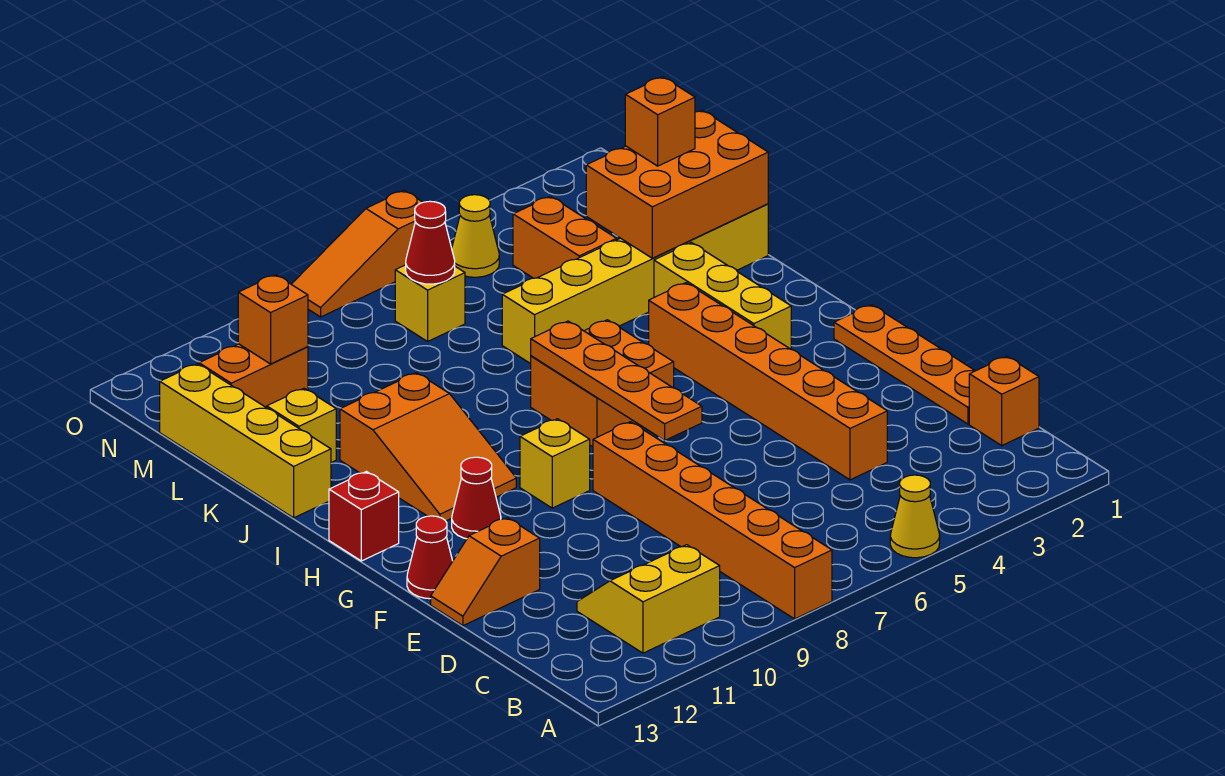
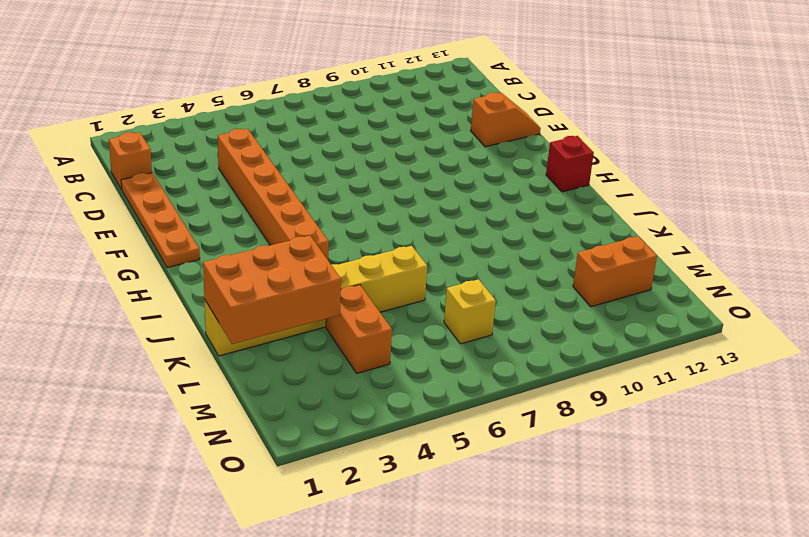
none -> yellow 1x1 cone [890,475,940,558]
none -> orange 1x6 brick [593,422,832,619]
none -> yellow 2x2 slope [577,545,720,653]

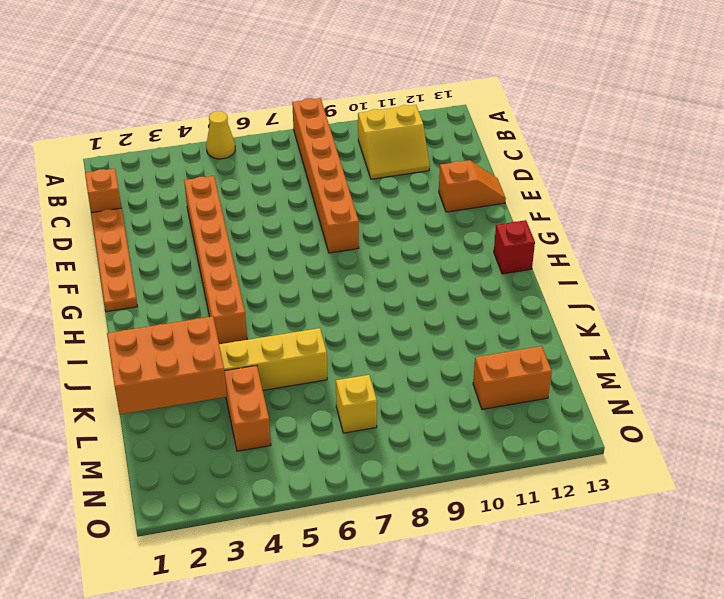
none -> red 1x1 cone [407,516,453,599]
none -> yellow 1x1 brick [520,419,590,508]
none -> red 1x1 cone [452,457,501,539]

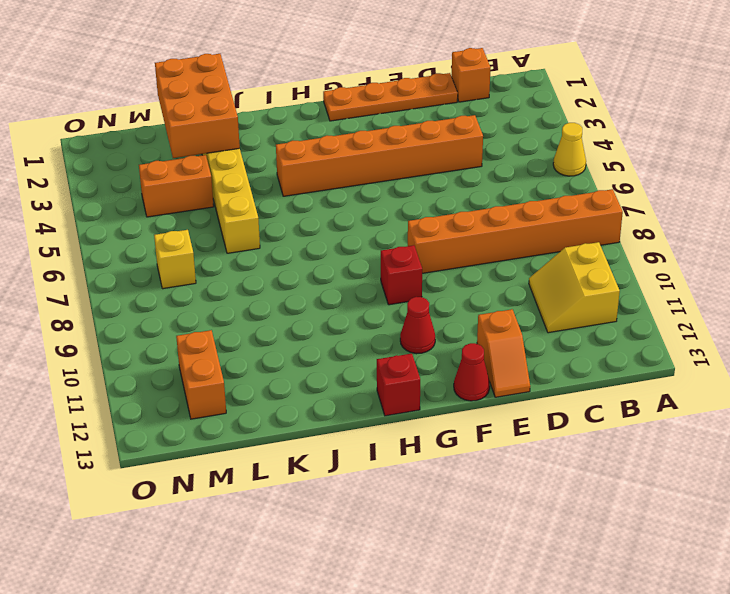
red 1x1 brick [381,245,422,305] -> yellow 1x1 brick [520,419,590,508]
none -> yellow 1x3 brick [654,242,791,349]
none -> orange 2x2 brick [531,320,674,447]
none -> orange 2x3 slope [340,373,516,521]

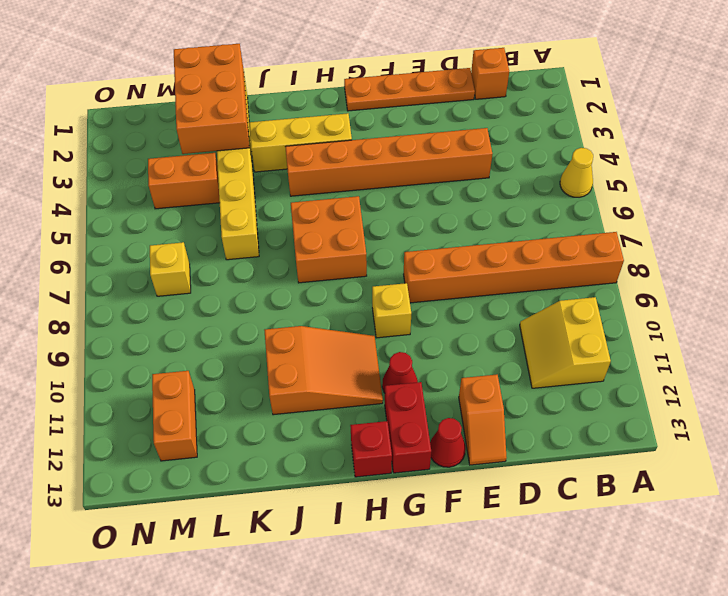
red 1x2 brick [385,382,431,473] -> none
none -> yellow 1x4 brick [160,364,331,518]
none -> yellow 1x1 brick [267,388,336,462]
none -> yellow 1x1 cone [452,195,499,277]

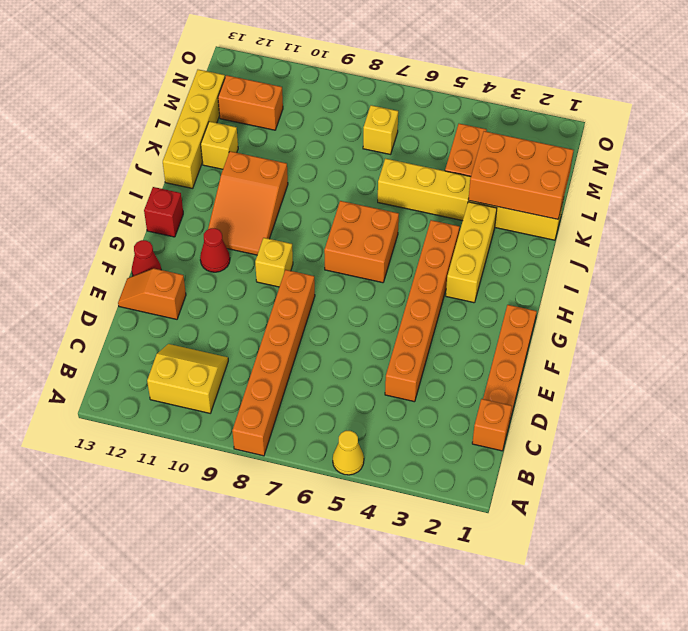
none -> yellow 1x1 cone [452,195,499,277]
none -> orange 1x3 slope [291,190,423,317]
none -> orange 1x4 plate [531,321,702,440]

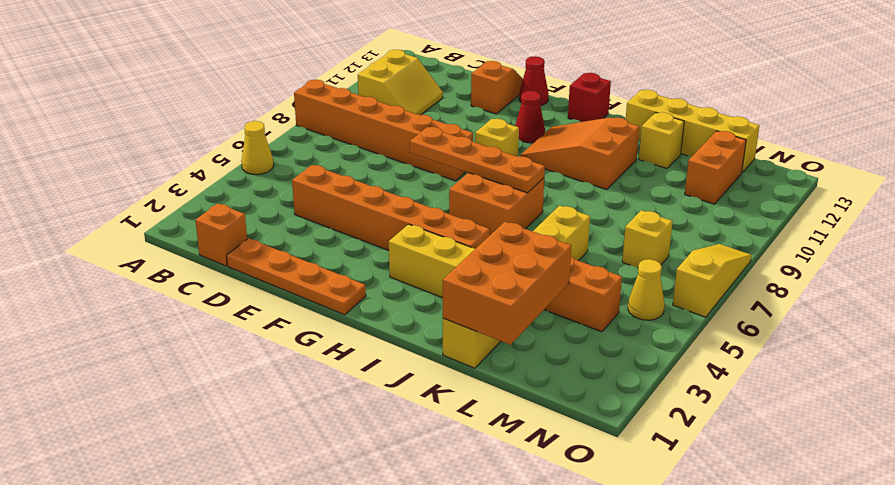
yellow 1x3 slope [673,244,752,317] -> orange 1x3 slope [291,190,423,317]
none -> red 1x1 cone [406,201,455,284]
none -> orange 1x1 brick [238,275,308,364]
none -> orange 1x1 brick [625,77,695,166]

